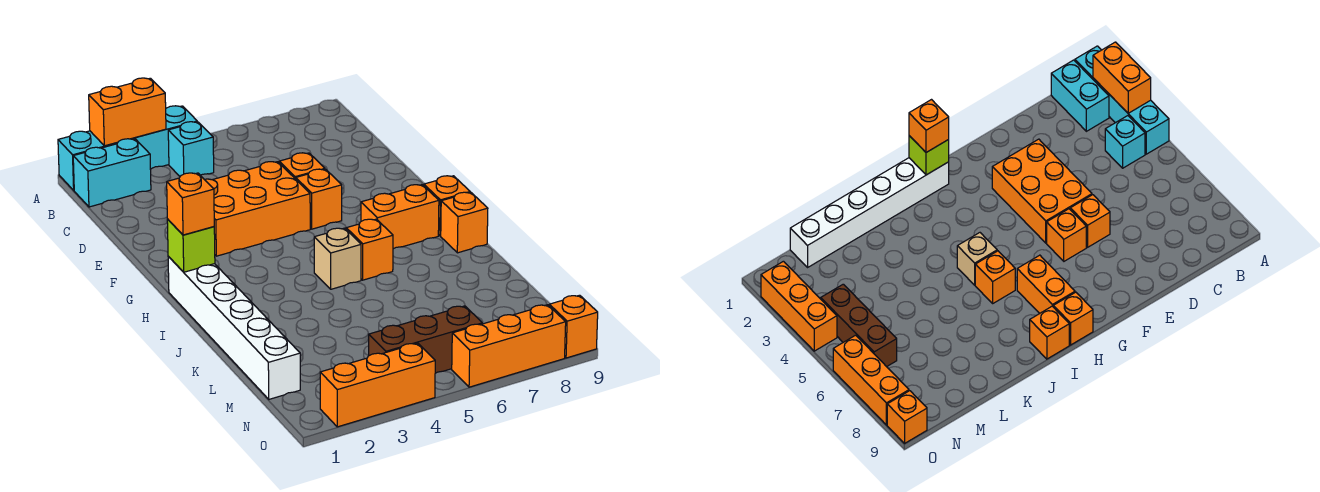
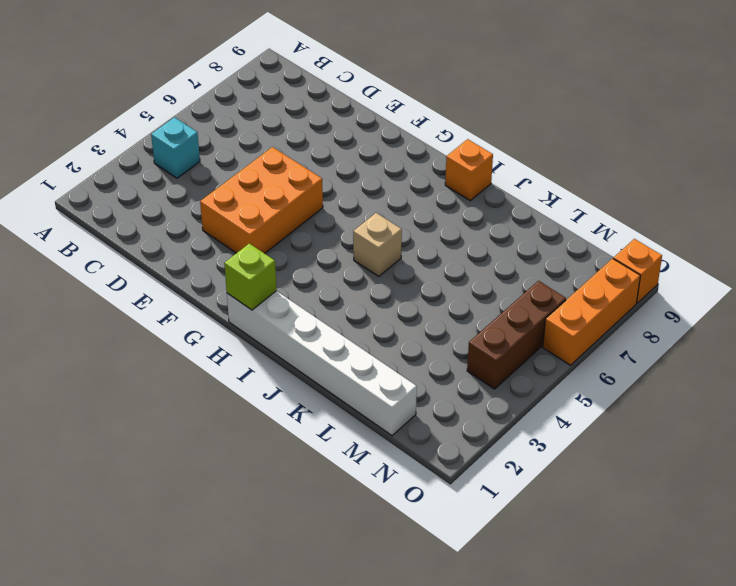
none -> cyan 1x4 brick [58,106,197,190]
none -> cyan 1x2 brick [73,139,151,207]
none -> orange 1x1 brick [279,153,325,179]

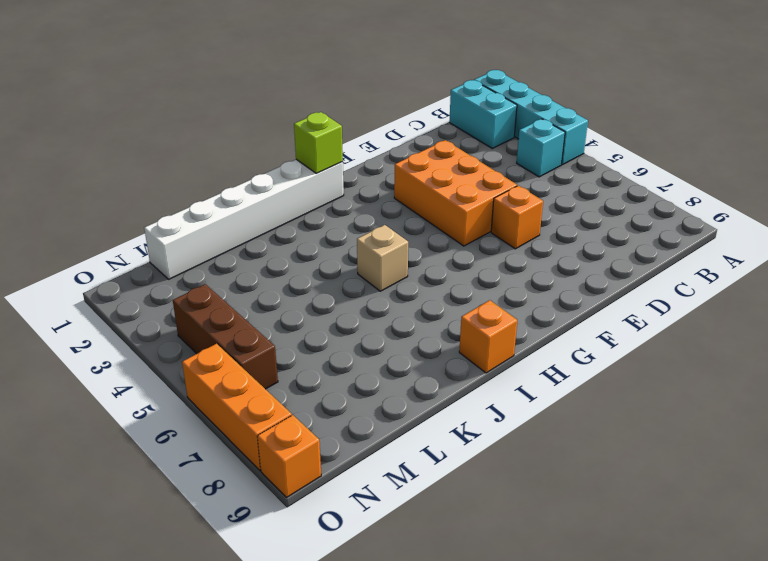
none -> orange 1x1 brick [296,169,342,229]
none -> orange 1x2 brick [361,185,439,249]
none -> orange 1x1 brick [424,176,470,236]

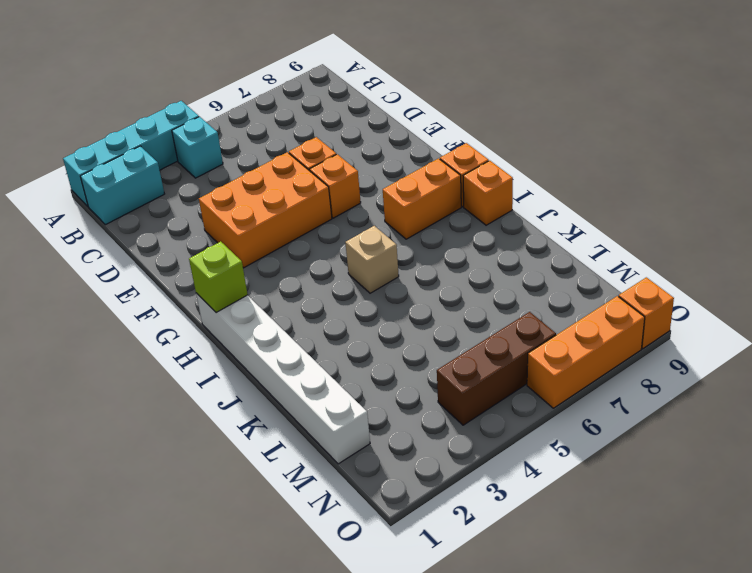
none -> orange 1x1 brick [346,219,393,280]
none -> orange 1x3 brick [320,343,435,427]
none -> orange 1x2 brick [89,78,166,146]

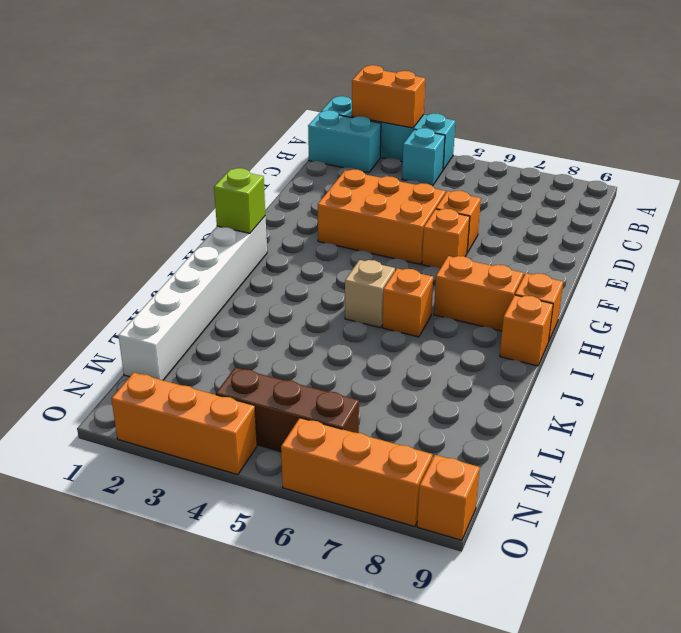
none -> orange 1x1 brick [167,173,214,235]

